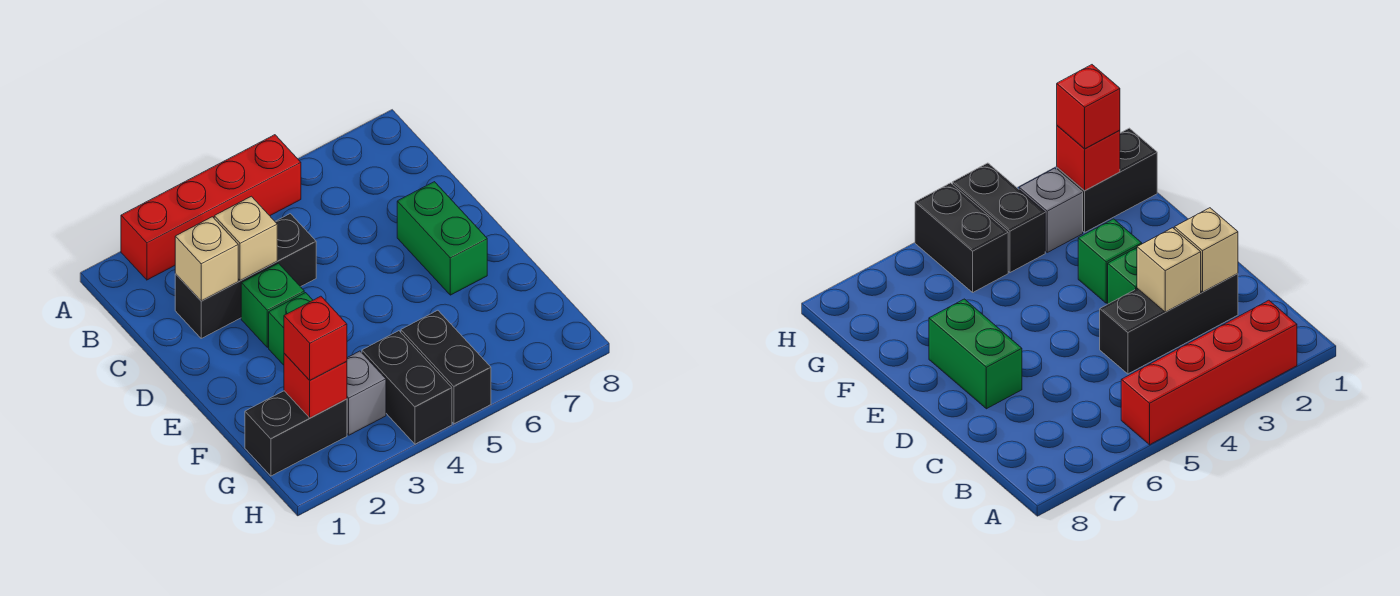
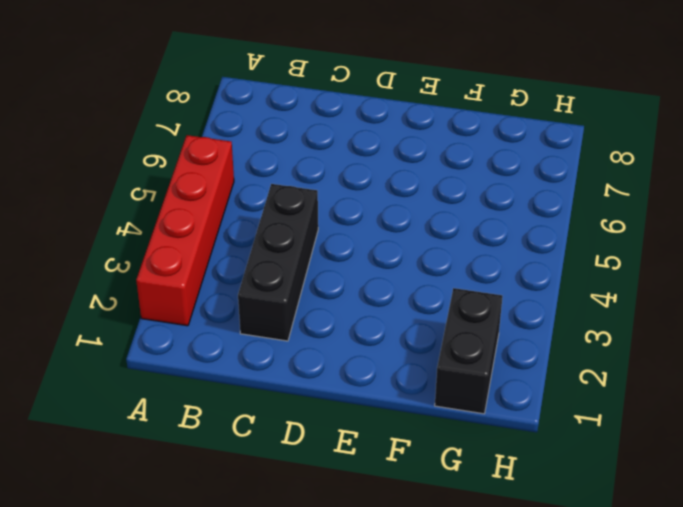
none -> green 1x1 brick [241,263,304,347]
none -> green 1x2 brick [397,182,487,295]
none -> green 1x1 brick [269,293,313,365]

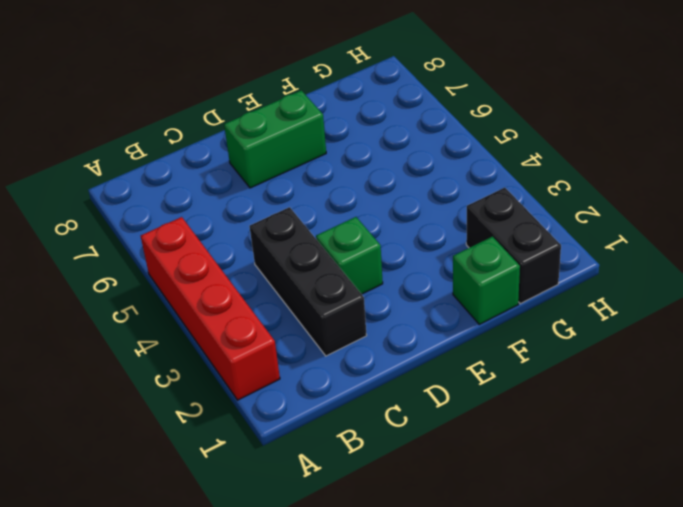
green 1x1 brick [453,237,520,324] -> green 1x1 brick moved to [269,293,313,365]
none -> grey 1x1 brick [347,351,386,435]
none -> black 1x2 brick [362,331,452,444]
none -> black 1x2 brick [401,310,491,424]

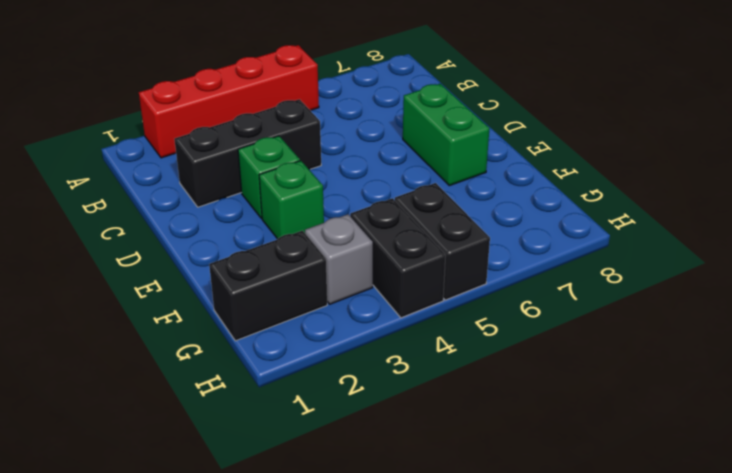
none -> tan 1x1 brick [175,217,238,301]
none -> tan 1x1 brick [214,196,277,281]
none -> red 1x1 brick [284,353,347,418]

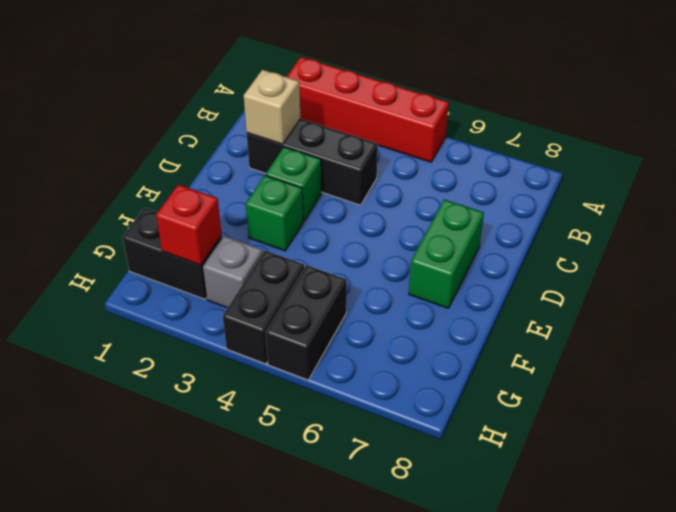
none -> tan 1x1 brick [214,196,277,281]
none -> red 1x1 brick [284,296,347,380]

